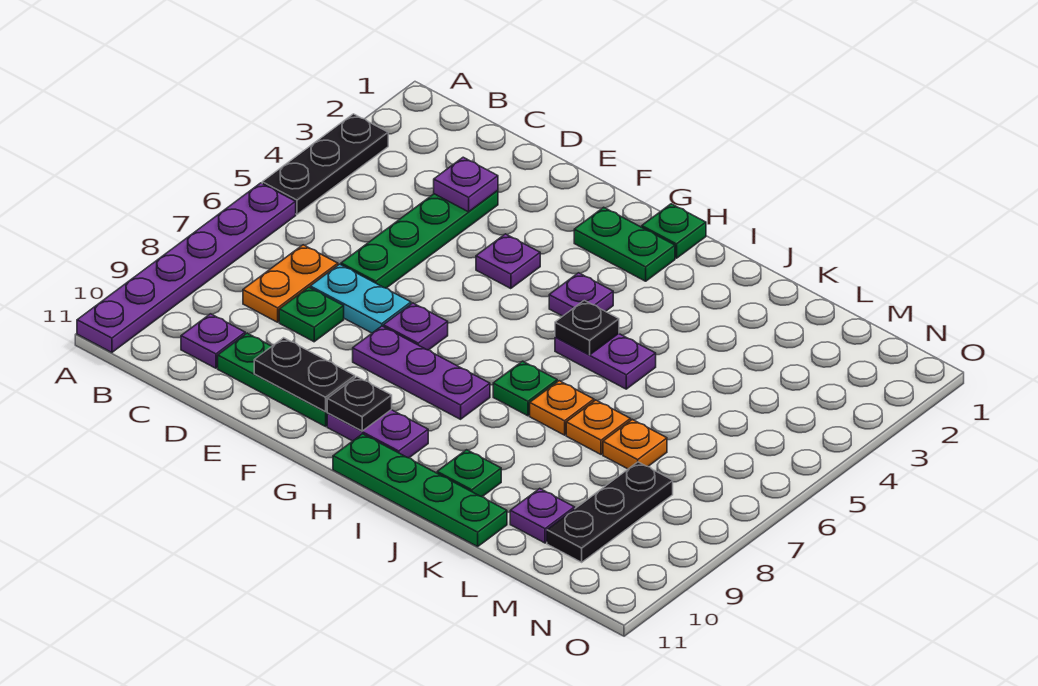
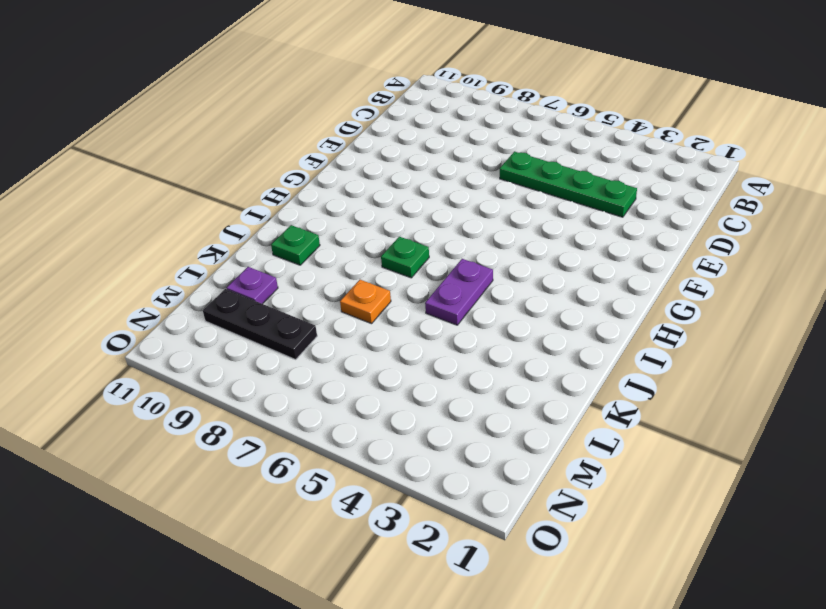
none -> black 1x3 plate [262,114,388,214]
none -> purple 1x6 plate [77,183,296,352]
none -> orange 1x2 plate [243,245,338,322]

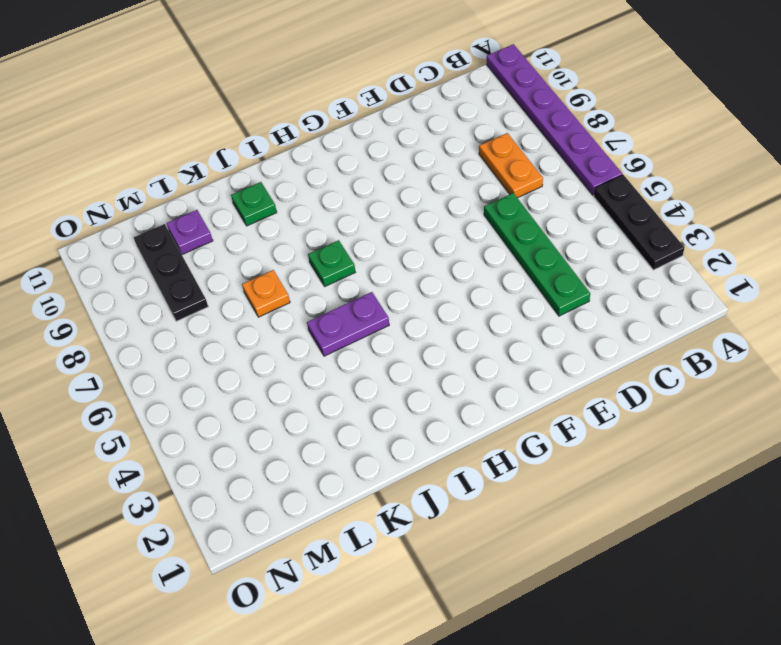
none -> purple 1x1 plate [181,314,245,368]
none -> cyan 1x2 plate [310,264,411,333]
none -> green 1x1 plate [279,287,344,342]

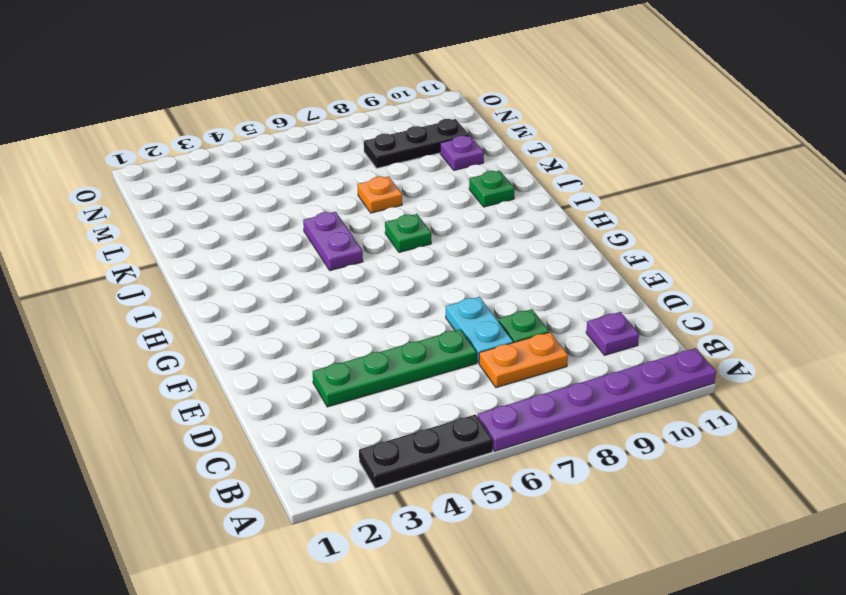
none -> green 1x3 plate [218,333,327,426]
none -> purple 1x1 plate [476,234,540,289]
none -> purple 1x1 plate [383,303,448,350]

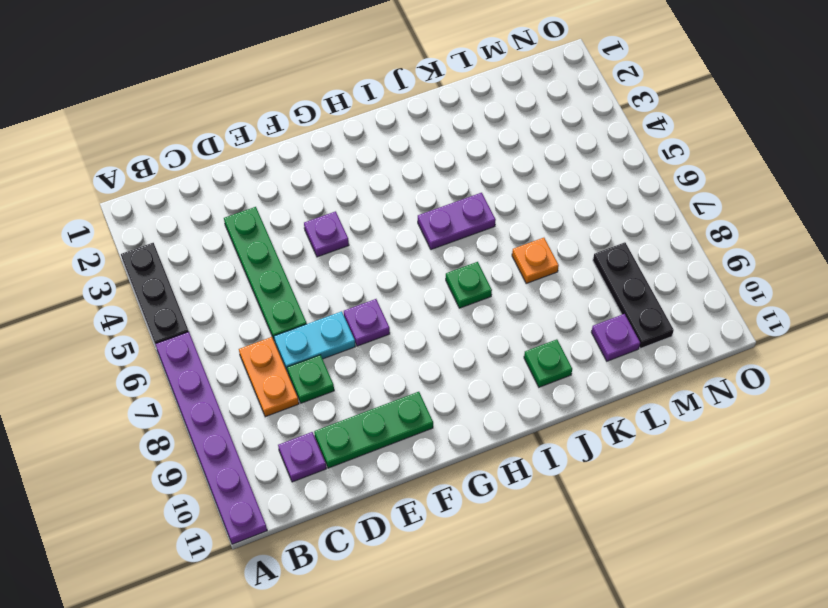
none -> purple 1x3 plate [353,326,490,419]
none -> green 1x2 plate [574,207,675,281]
none -> purple 1x2 plate [327,410,428,458]

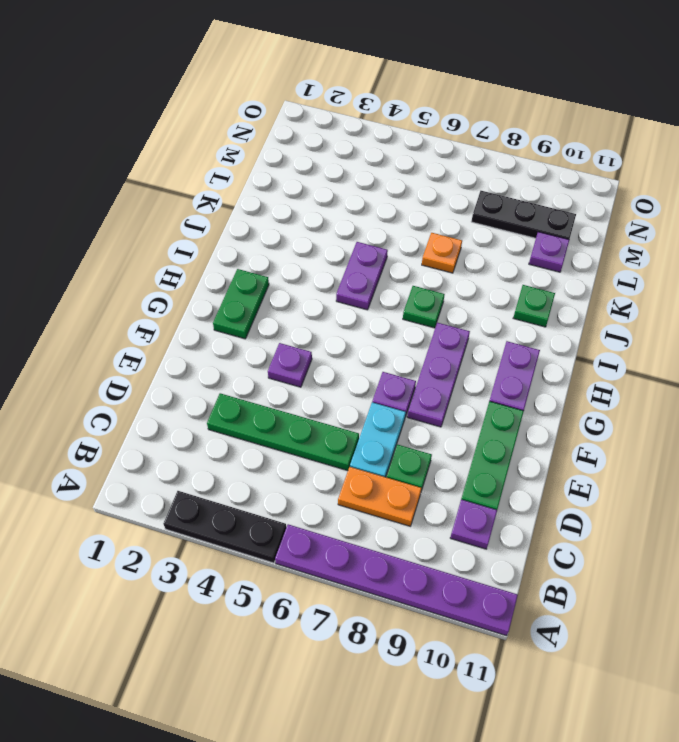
none -> green 1x1 plate [642,204,706,258]
none -> purple 1x1 plate [549,273,613,316]
none -> green 1x4 plate [333,434,507,547]

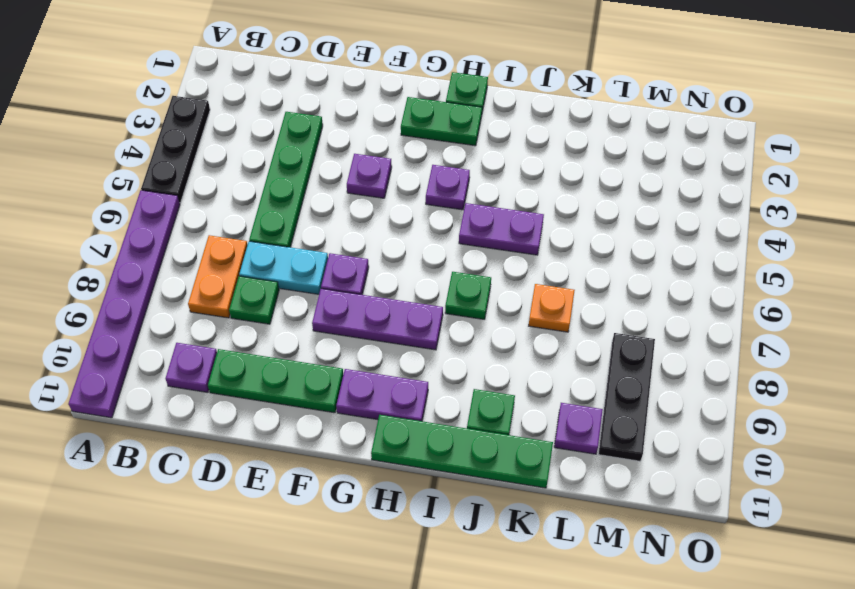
none -> orange 1x1 plate [530,381,594,435]
none -> orange 1x1 plate [603,419,667,469]
none -> purple 1x1 plate [434,157,498,212]

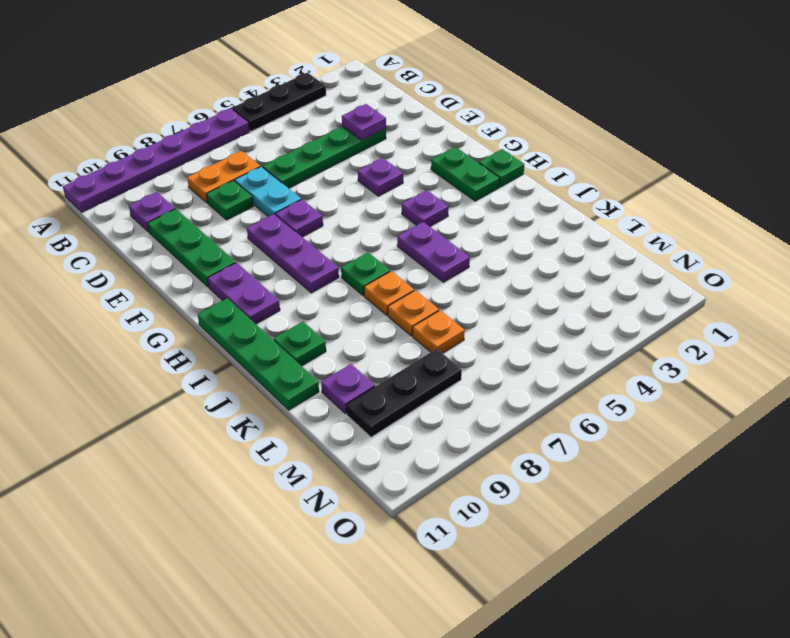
none -> black 1x2 plate [254,338,355,412]
none -> black 1x1 plate [327,377,392,431]
none -> black 1x1 plate [555,300,619,355]

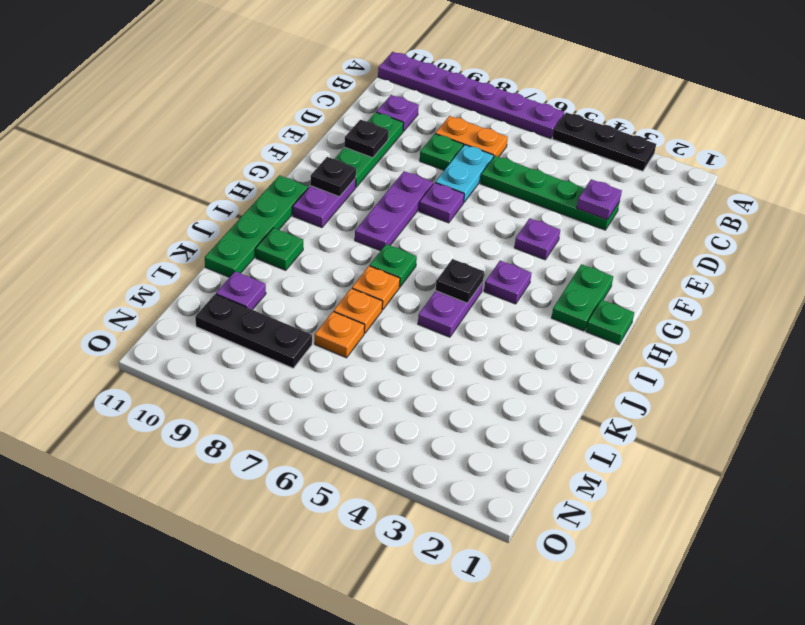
black 1x1 plate [344,120,389,158] -> black 1x2 plate [254,338,355,412]

